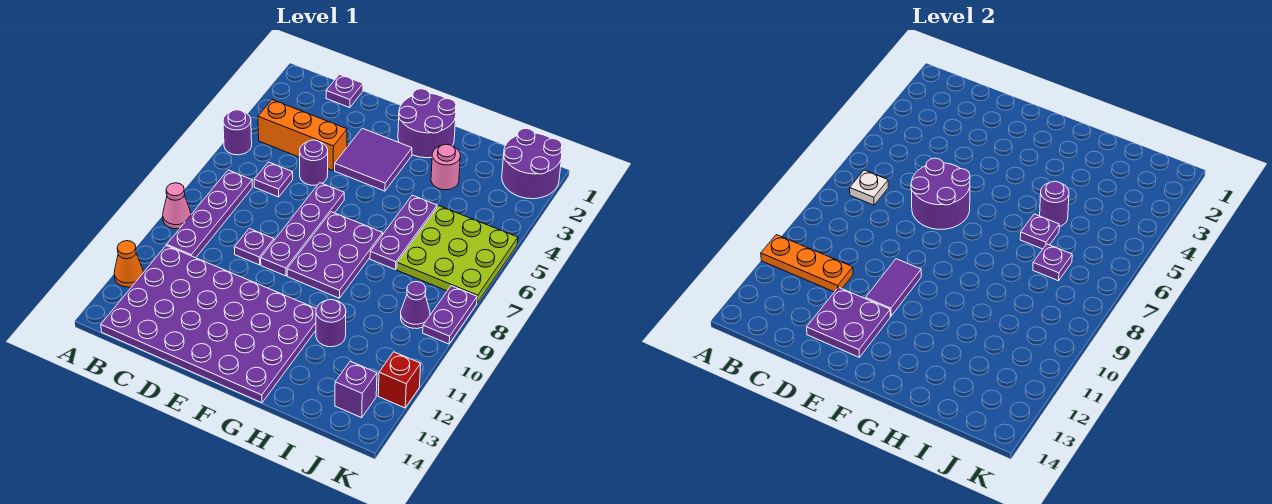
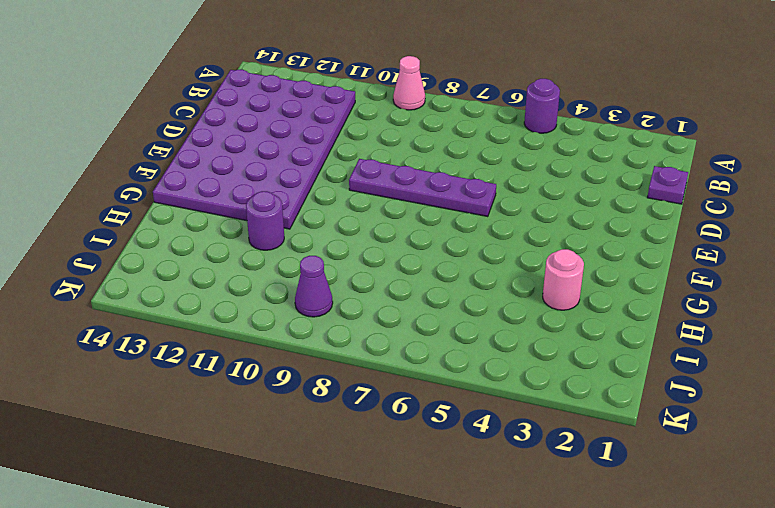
none -> orange 1x1 cone [114,241,143,287]
none -> orange 1x3 brick [258,100,347,170]
none -> purple 1x4 plate [167,170,252,258]
none -> purple 1x1 plate [254,162,293,197]

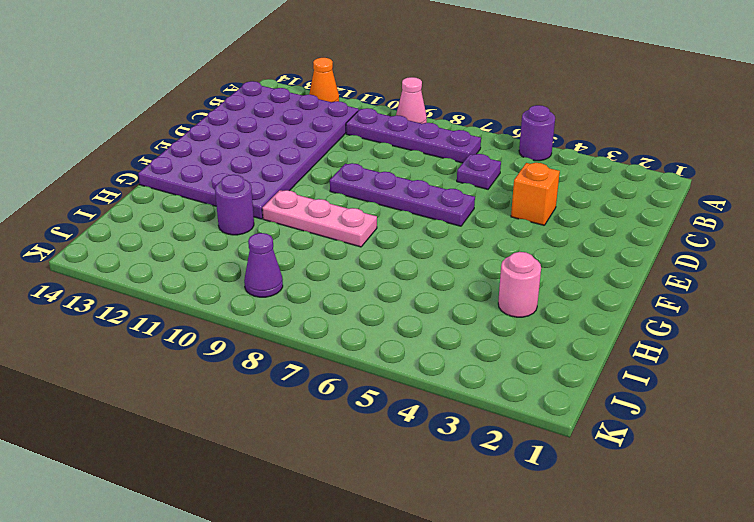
orange 1x1 brick [511,163,560,225] -> orange 1x3 brick [258,100,347,170]
pink 1x3 plate [262,190,377,247] -> purple 2x3 plate [287,212,383,298]
none -> purple 1x1 plate [326,74,363,108]
none -> purple 1x1 round brick [300,140,328,185]
none -> purple 1x1 plate [234,229,274,265]
none -> purple 2x2 tile [335,128,412,191]

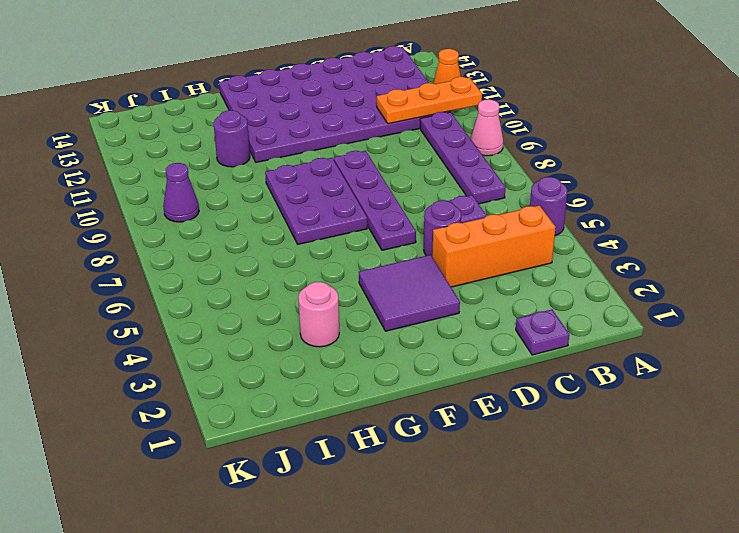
none -> purple 1x1 plate [234,229,274,265]
none -> purple 2x2 round brick [398,89,456,158]
none -> purple 1x3 plate [370,195,437,270]
none -> lime 3x3 plate [397,206,518,303]

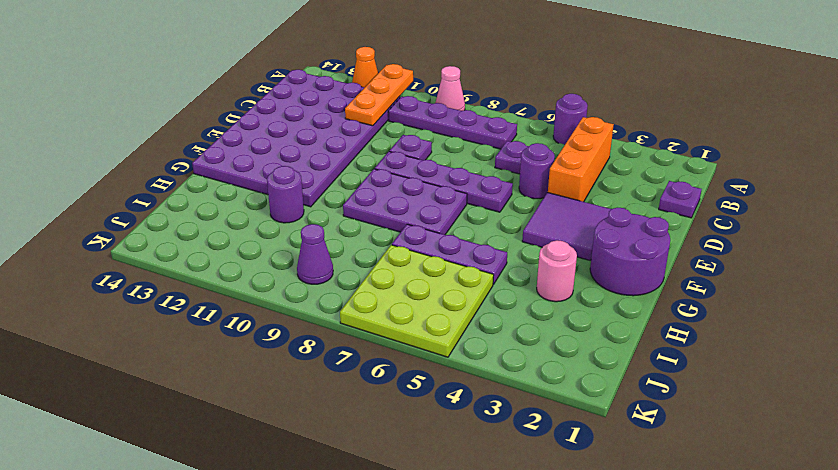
none -> purple 2x2 round brick [502,128,562,199]
none -> purple 1x1 brick [335,361,377,418]
none -> purple 1x2 plate [423,286,477,344]
none -> red 1x1 brick [378,352,421,408]

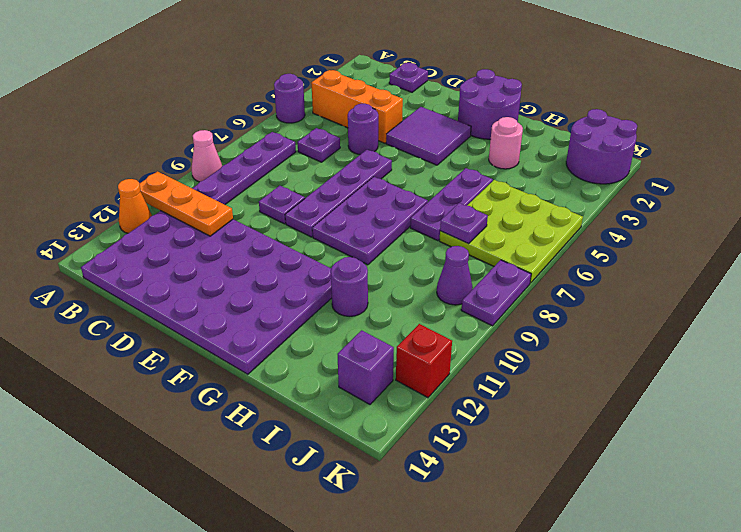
none -> white 1x1 plate [850,170,888,205]
none -> purple 2x2 round brick [911,158,970,229]
none -> purple 2x2 plate [807,287,890,357]
none -> purple 1x2 tile [866,259,921,316]

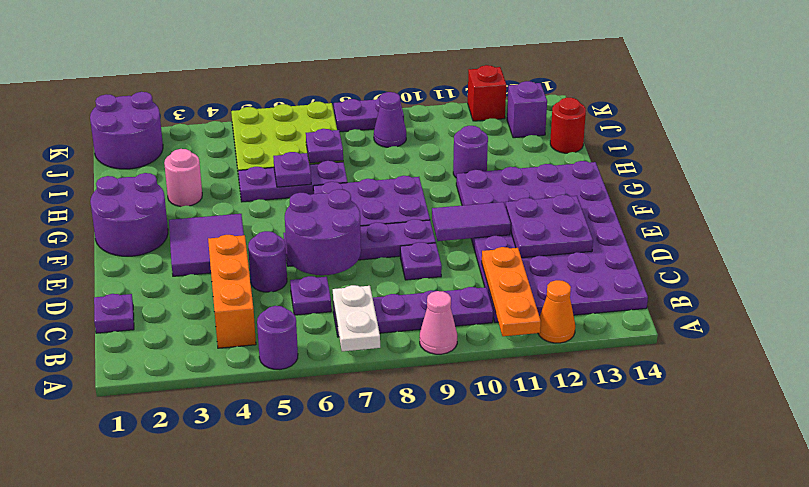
white 1x2 plate [333,285,380,351] -> white 1x1 plate [850,170,888,205]
red 1x1 round brick [550,98,586,153] -> none
none -> purple 1x1 round brick [1040,181,1069,227]

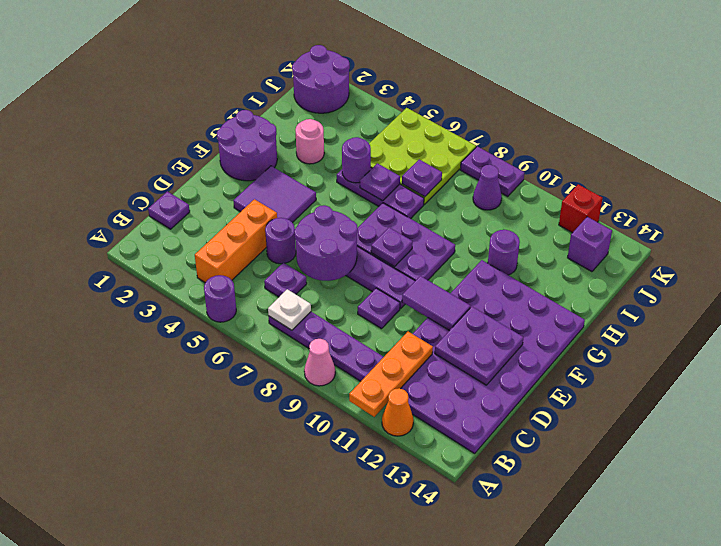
purple 1x1 plate [371,227,413,267] -> none

